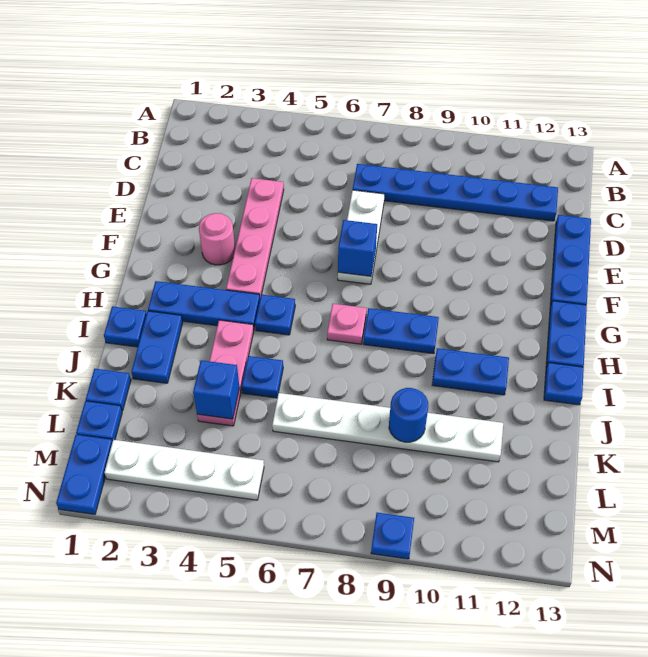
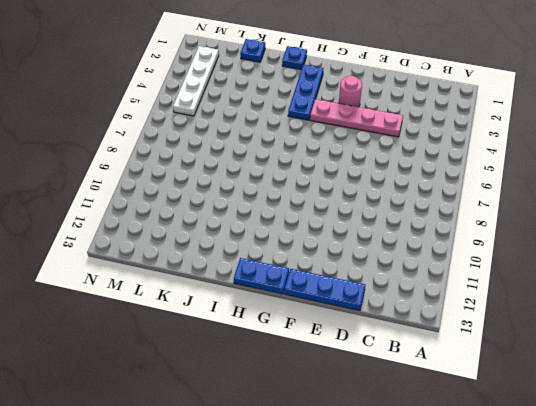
none -> blue 1x6 plate [353,164,558,221]
none -> white 1x3 plate [338,190,385,284]
none -> blue 1x1 plate [255,294,295,335]

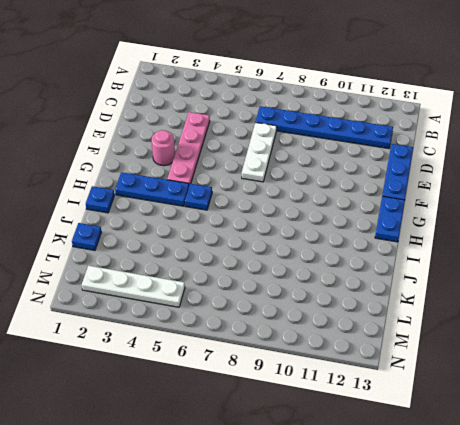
none -> pink 1x1 plate [327,304,367,344]
none -> blue 1x2 plate [363,308,439,354]
none -> blue 1x2 plate [131,311,183,383]

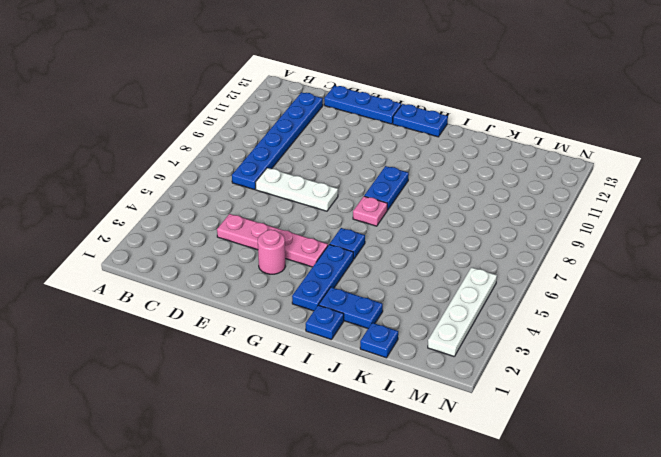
none -> pink 1x3 plate [197,320,254,426]
none -> blue 1x2 plate [432,348,509,395]
none -> blue 1x1 plate [544,363,584,405]

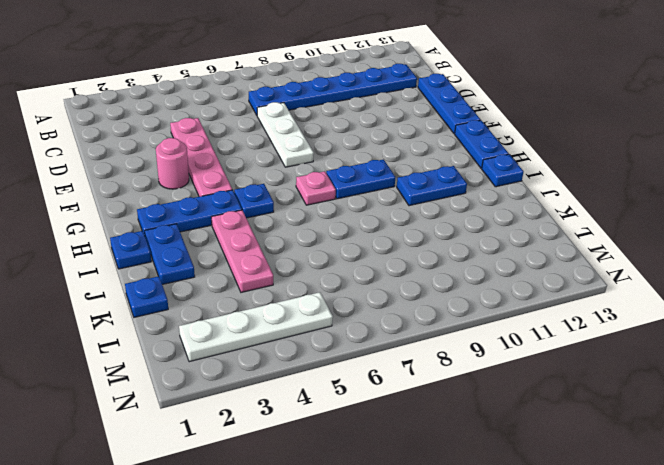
none -> blue 1x1 plate [242,356,283,398]
none -> white 1x6 plate [272,393,503,462]
none -> blue 1x1 plate [76,401,122,442]

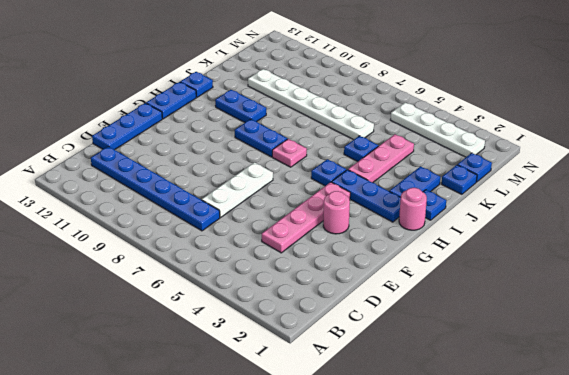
pink 1x1 round brick [399,188,427,230] -> none
none -> blue 1x2 plate [56,435,112,514]
none -> blue 1x1 plate [371,513,414,559]
none -> blue 1x1 brick [338,220,377,276]

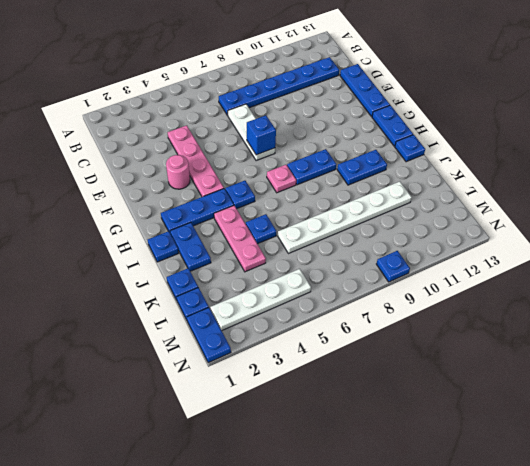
none -> blue 1x1 brick [193,360,240,419]
none -> blue 1x1 round brick [389,388,428,442]

